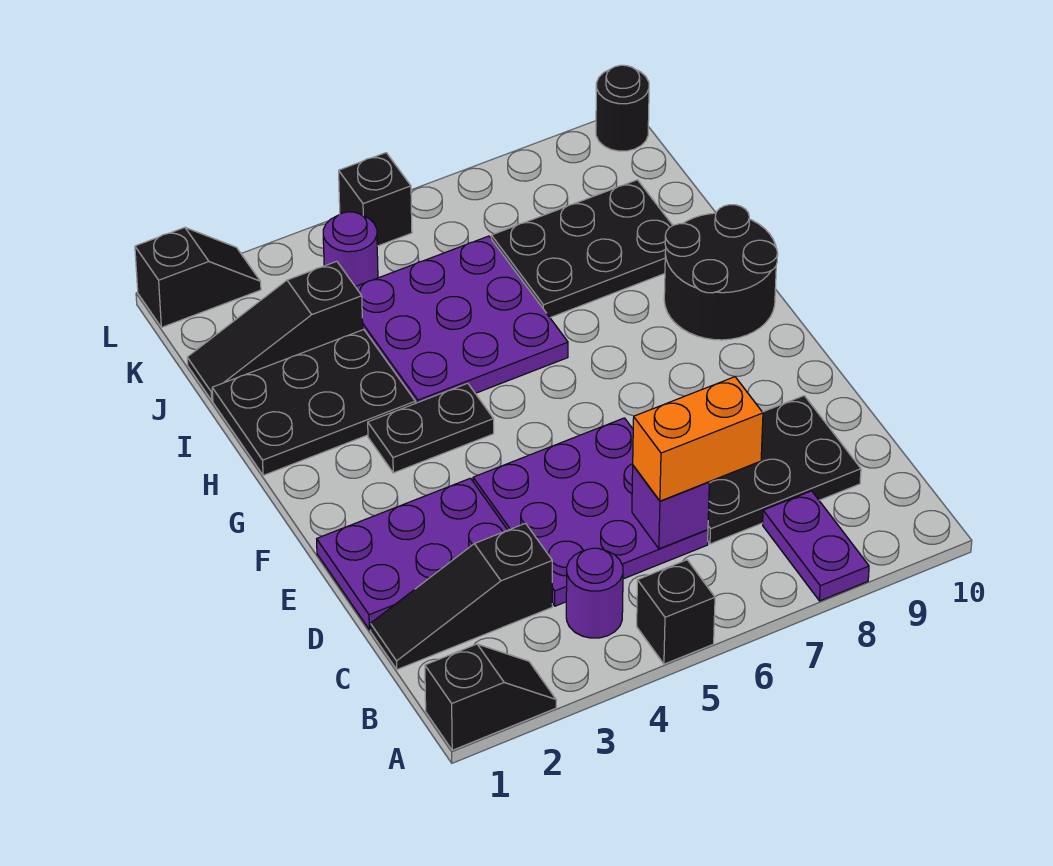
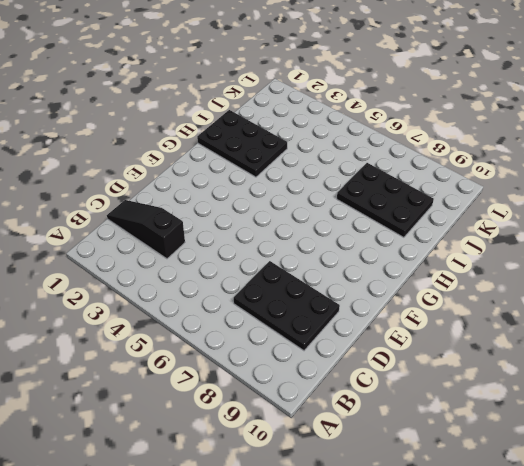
none -> black 1x2 slope [425,644,556,750]
none -> black 1x1 brick [637,560,715,664]
none -> purple 1x2 plate [763,491,869,601]

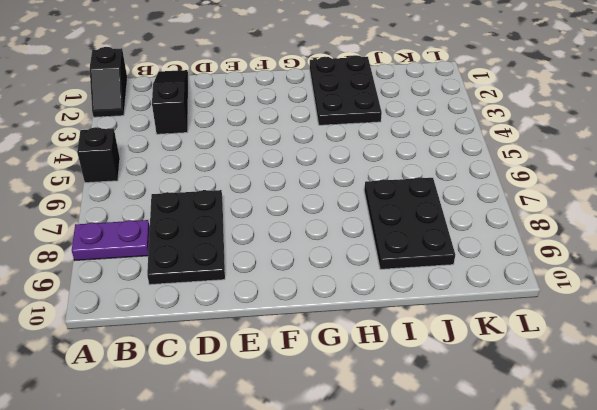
none -> purple 1x1 round brick [566,548,623,638]
none -> purple 3x3 plate [473,418,708,606]
none -> purple 2x3 plate [317,478,507,630]

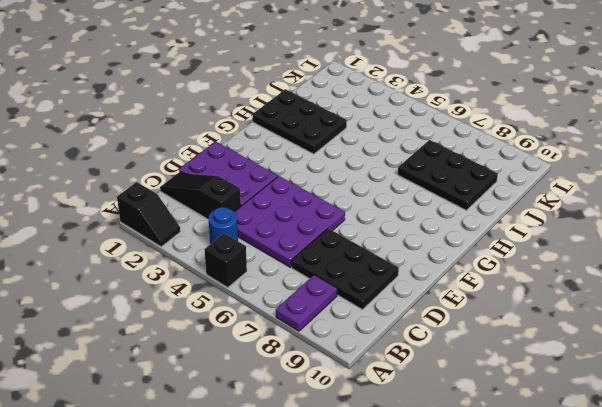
blue 1x1 round brick [208,207,238,244] -> purple 1x1 round brick [566,548,623,638]
none -> black 1x2 plate [368,383,494,473]
none -> black 2x2 round brick [664,205,778,340]
none -> purple 3x3 plate [356,236,568,403]

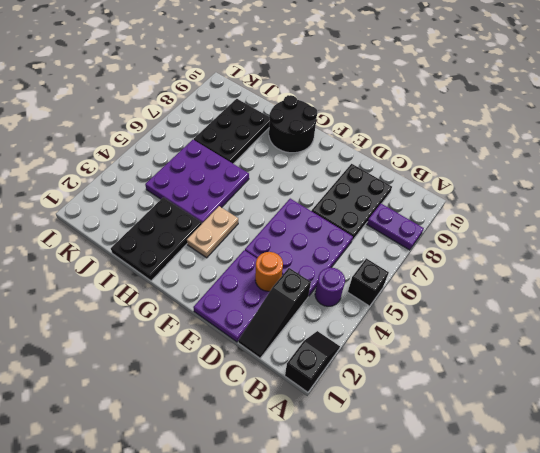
orange 1x1 round brick [255,252,283,291] -> none
tan 1x2 plate [187,206,238,258] -> black 1x2 plate [368,383,494,473]
none -> black 1x3 slope [187,261,363,401]
none -> purple 1x1 round brick [323,212,378,287]
none -> black 1x2 slope [135,228,261,327]

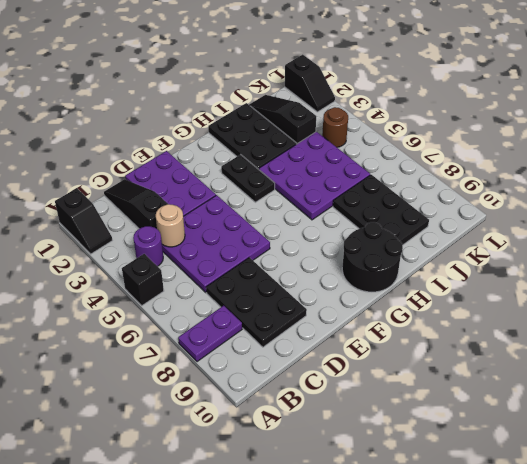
tan 1x1 round brick [156,204,185,247] -> none
brown 1x1 round brick [322,107,348,147] -> purple 1x1 round brick [323,212,378,287]
none -> black 1x1 brick [339,153,412,246]
none -> black 1x1 round brick [596,65,649,151]
none -> purple 1x1 brick [632,466,709,549]

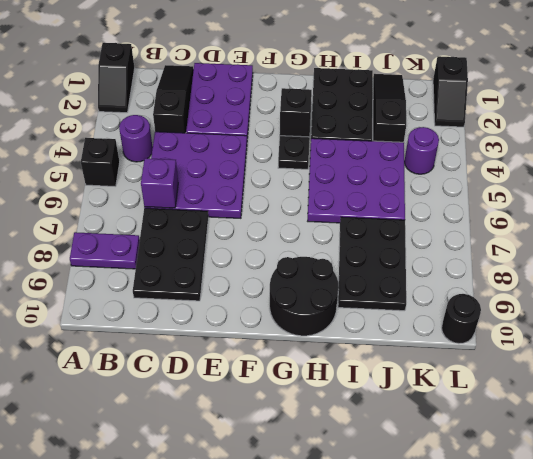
black 1x1 brick [280,88,312,137] -> black 1x1 brick moved to [339,153,412,246]
none -> orange 1x2 brick [633,377,763,501]

